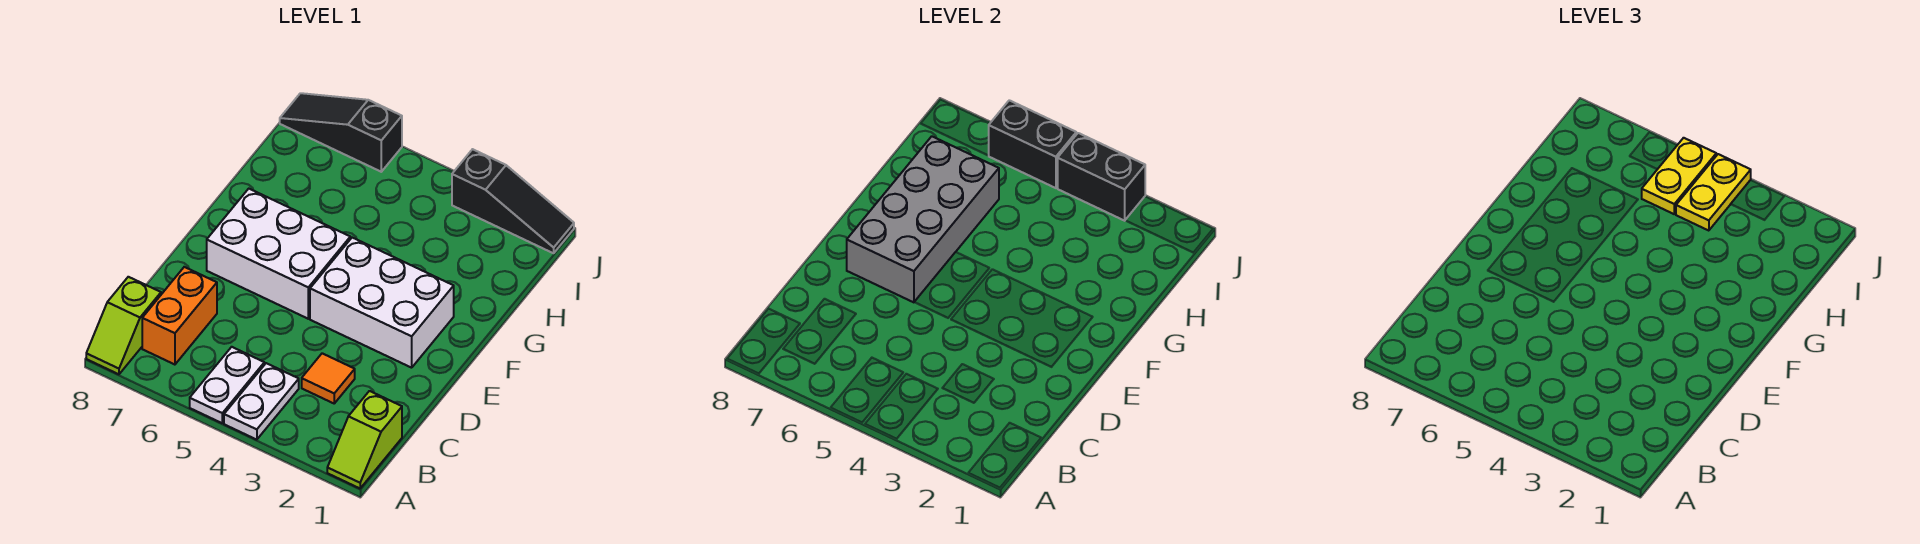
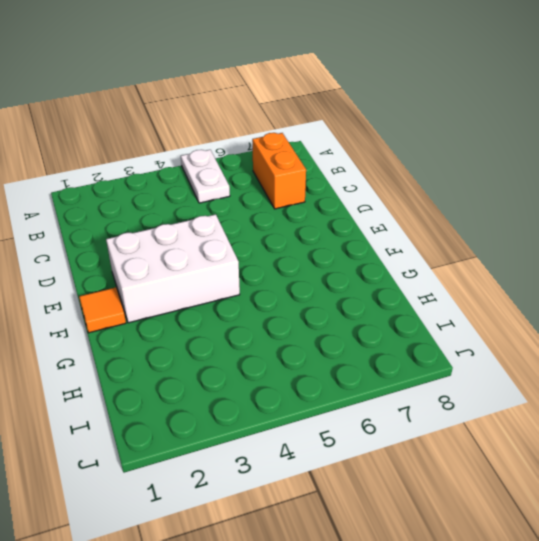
orange 1x1 tile [79,287,126,333] -> orange 1x1 tile moved to [302,353,355,403]
none -> lime 1x2 slope [327,391,402,488]
none -> white 1x2 plate [224,363,299,440]
none -> lime 1x2 slope [86,277,161,374]

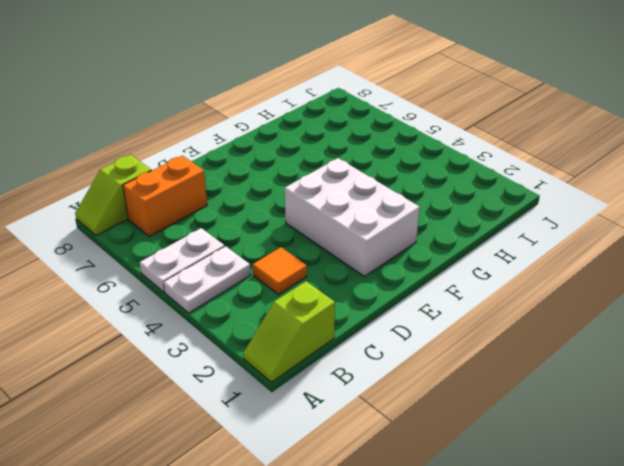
none -> white 2x3 brick [207,189,350,319]
none -> black 1x3 slope [452,149,574,253]
none -> black 1x3 slope [280,93,402,172]

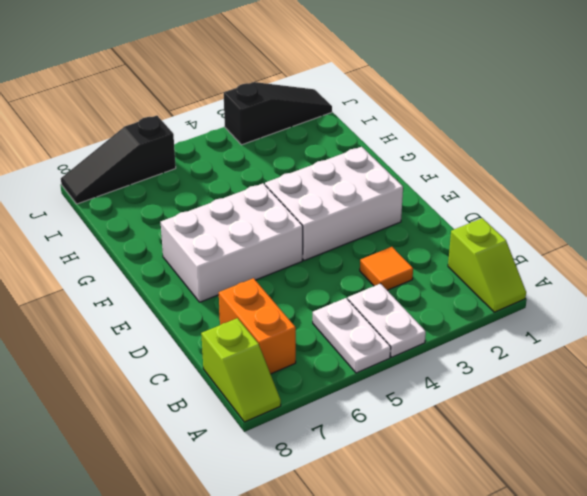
none -> grey 2x4 brick [847,136,999,302]
none -> black 1x2 brick [1058,133,1145,221]
none -> black 1x2 brick [989,100,1076,188]

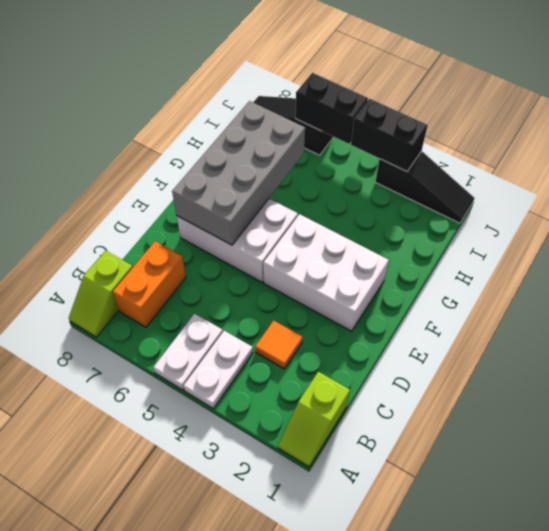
none -> yellow 1x2 plate [1676,154,1751,231]
none -> yellow 1x2 plate [1642,138,1716,214]

